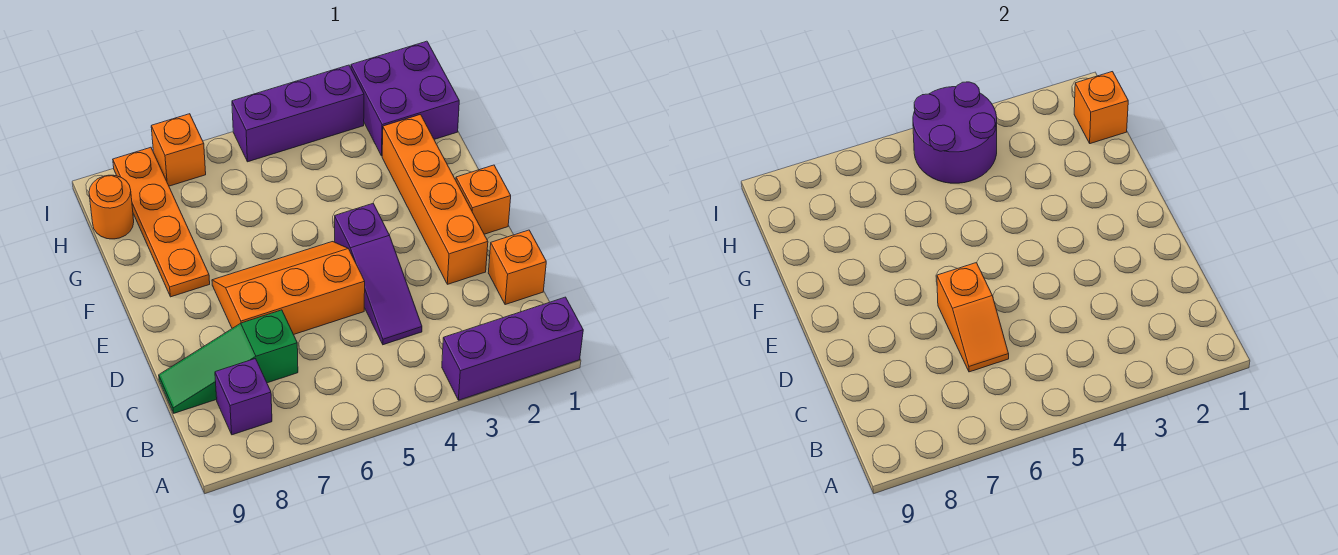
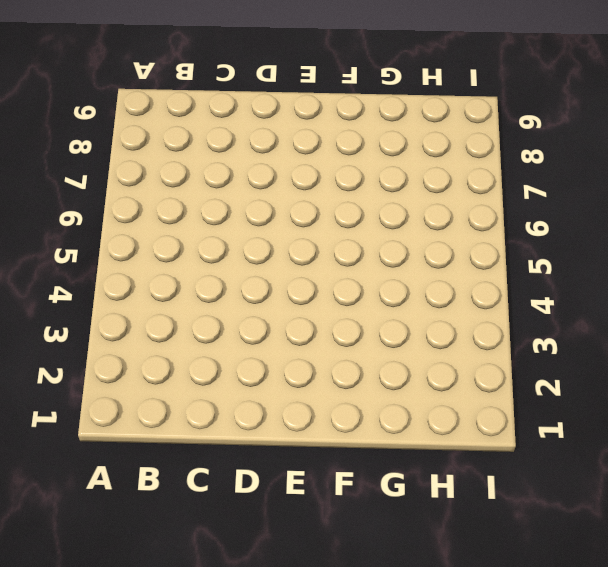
none -> purple 1x3 brick [442,297,583,400]
none -> purple 1x1 brick [215,359,272,435]
none -> orange 1x1 brick [488,230,546,305]

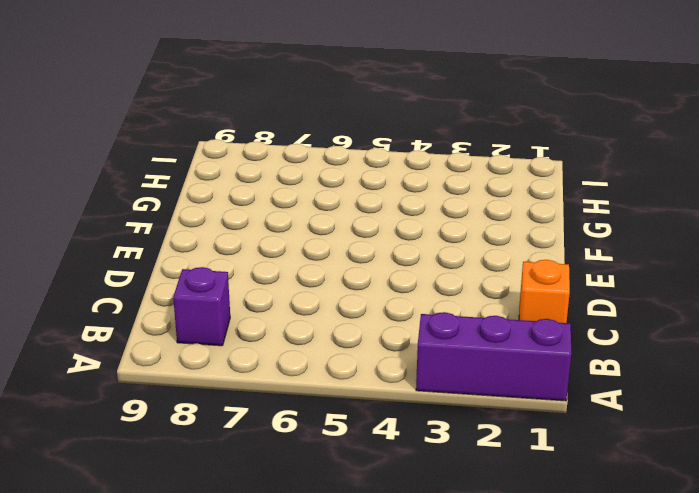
none -> purple 1x3 slope [335,204,422,345]
none -> green 1x3 slope [159,310,298,413]
none -> orange 1x4 brick [382,115,488,284]

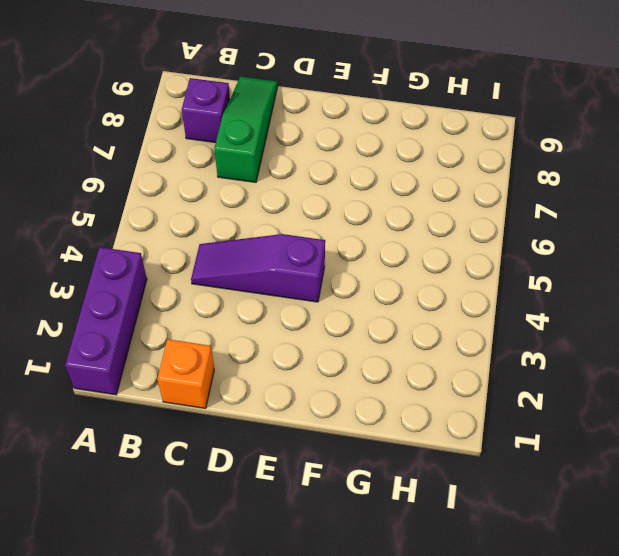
none -> orange 1x4 brick [382,115,488,284]
none -> orange 2x3 slope [212,242,365,335]
none -> orange 1x1 brick [456,165,511,234]

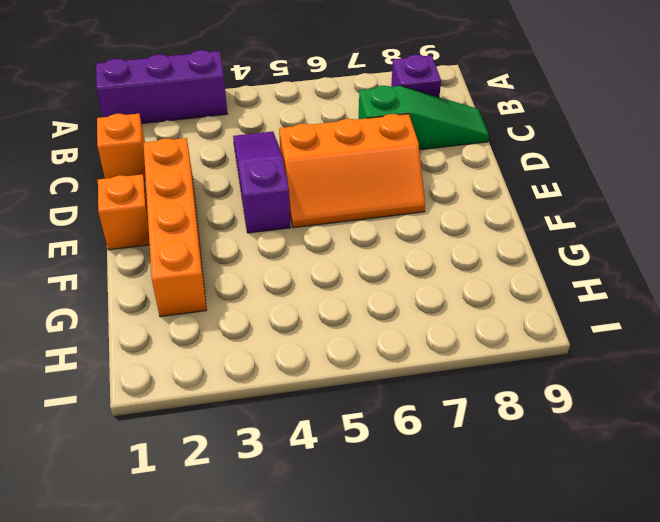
none -> orange 1x4 plate [113,147,210,297]
none -> purple 2x2 brick [351,41,459,156]
none -> orange 1x1 round brick [89,175,134,239]

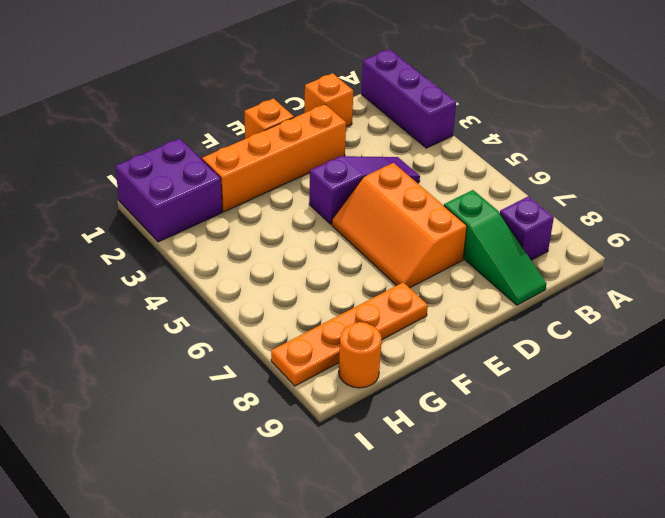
none -> purple 1x3 brick [232,65,364,162]
none -> orange 1x1 brick [151,114,206,186]
none -> orange 1x2 slope [937,263,1009,372]

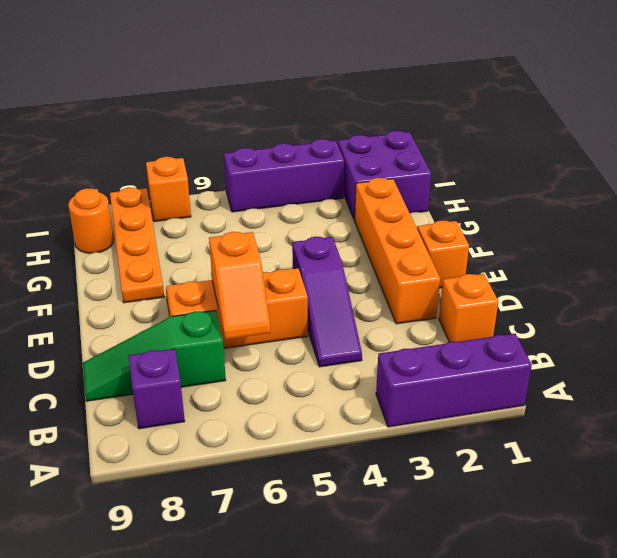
none -> orange 1x1 brick [1074,72,1128,144]
none -> purple 2x2 round brick [913,82,997,183]

